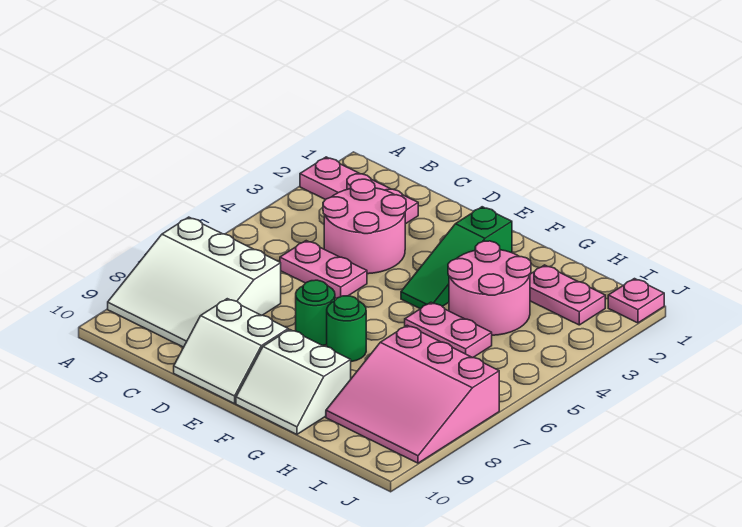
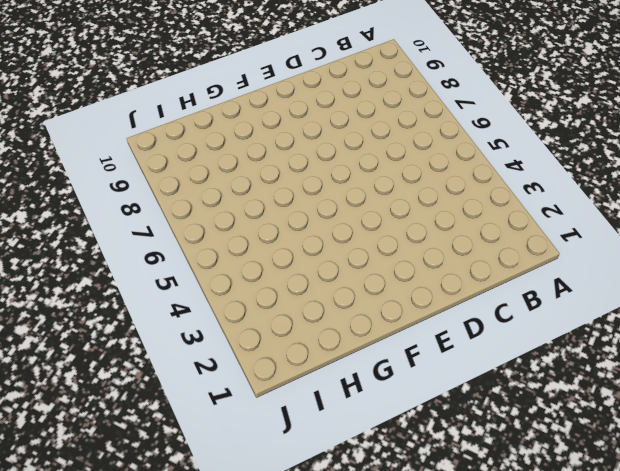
none -> pink 1x3 plate [300,157,418,224]
none -> white 3x3 slope [108,217,281,347]
none -> pink 2x2 round brick [323,179,406,274]

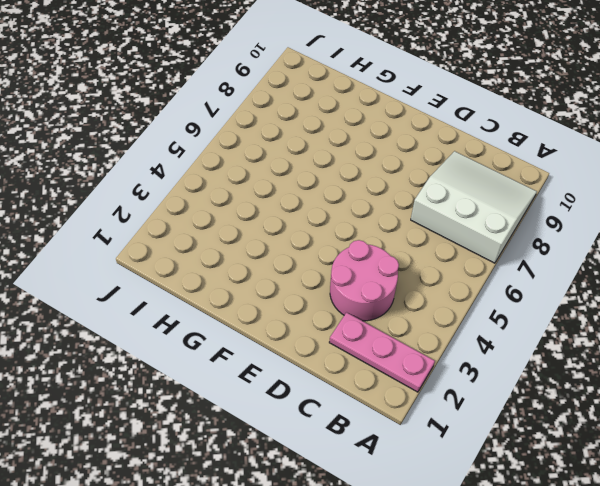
none -> pink 1x2 plate [280,241,367,298]
none -> white 2x2 slope [174,299,288,404]
none -> green 1x1 round brick [296,280,335,346]

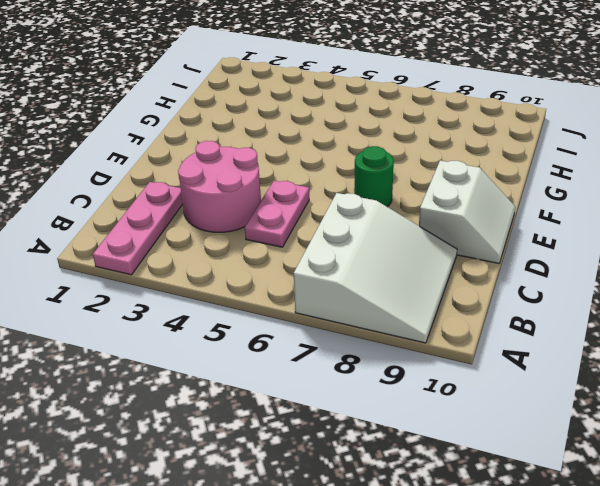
none -> green 1x3 slope [401,207,512,309]
none -> green 1x1 round brick [327,296,366,362]
none -> white 2x2 slope [236,330,351,434]

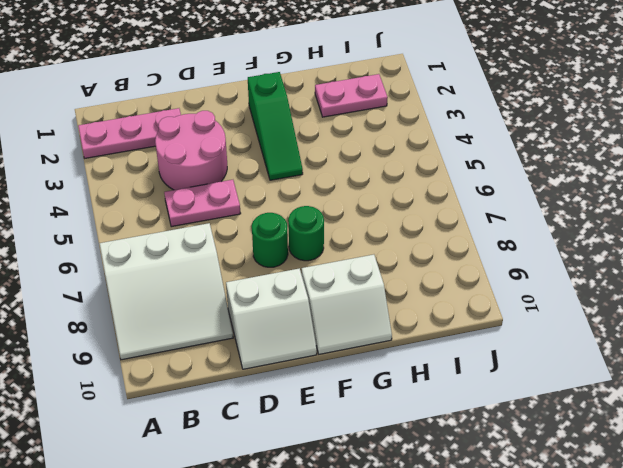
none -> pink 2x2 round brick [448,241,531,335]
none -> pink 1x2 plate [405,302,492,358]
none -> pink 3x3 slope [326,325,499,463]

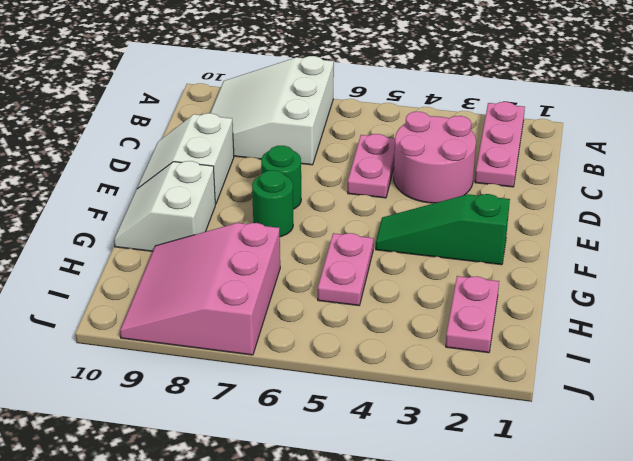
none -> pink 2x2 round brick [448,241,531,335]
none -> pink 1x1 plate [608,279,664,323]

